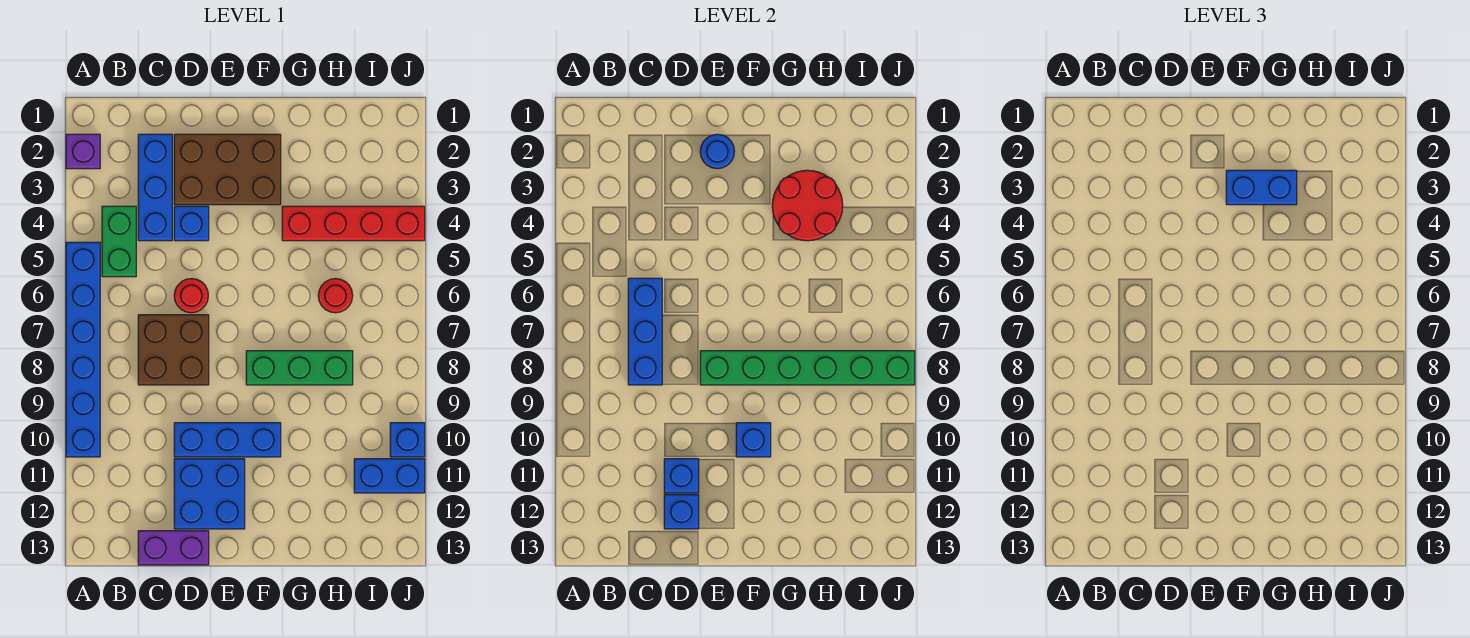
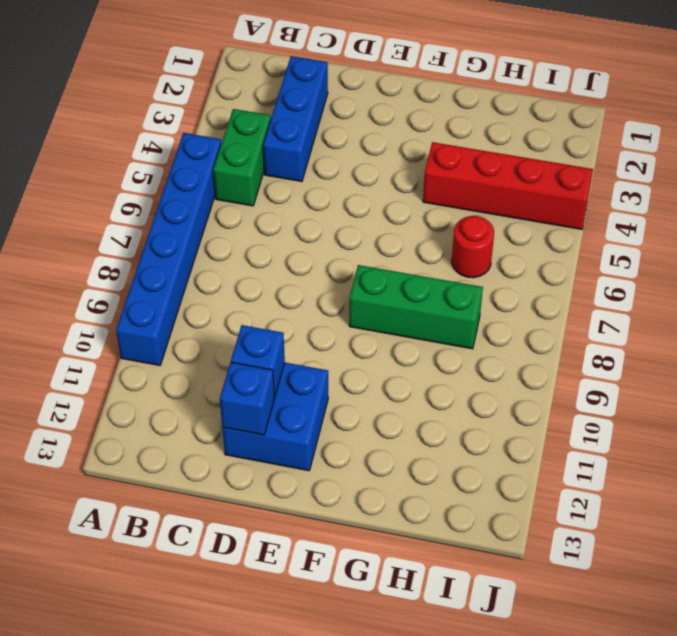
none -> purple 1x1 brick [66,134,100,169]
none -> brown 2x2 brick [138,315,209,385]
none -> purple 1x2 brick [138,531,209,565]

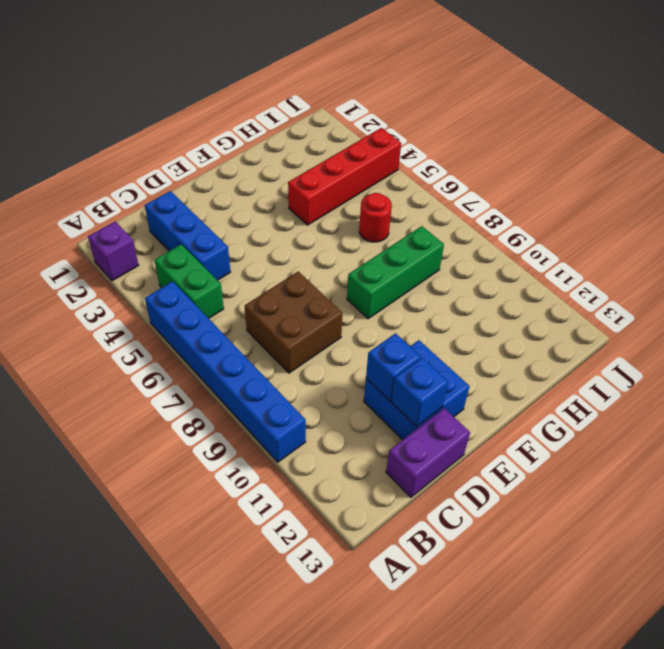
none -> brown 2x3 brick [174,134,281,205]
none -> blue 1x1 brick [174,206,209,241]
none -> red 1x1 round brick [174,279,208,313]

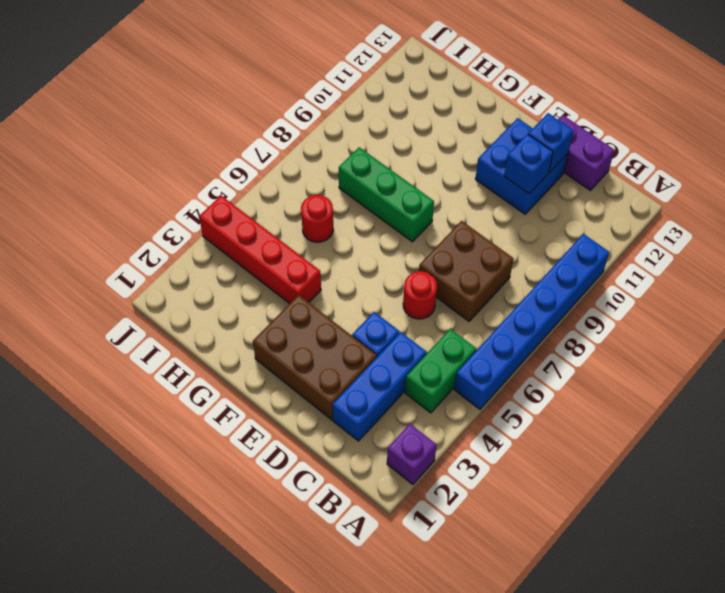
none -> blue 1x3 brick [174,423,281,457]
none -> blue 1x2 brick [354,459,425,493]
none -> blue 1x1 brick [390,423,425,457]

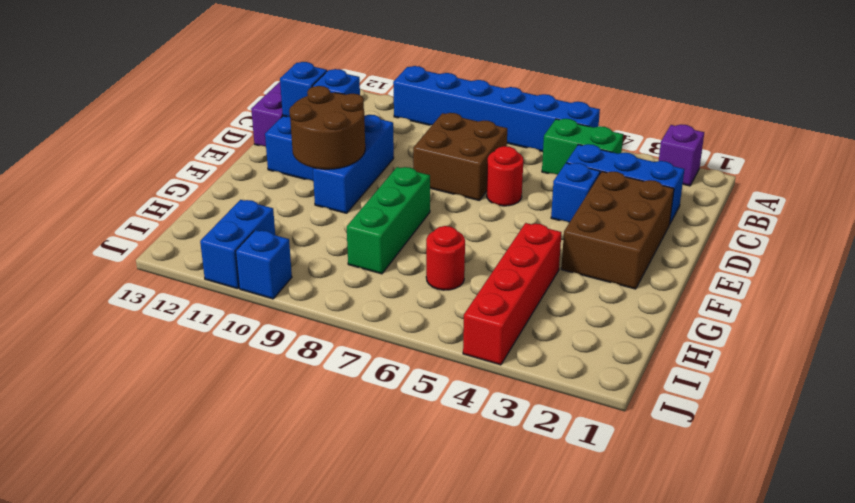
brown 2x2 round brick [289,86,365,169] -> blue 1x1 brick [736,423,771,457]
none -> blue 1x3 brick [628,278,662,385]
none -> blue 1x1 round brick [700,134,734,169]
none -> green 1x6 brick [700,351,915,385]

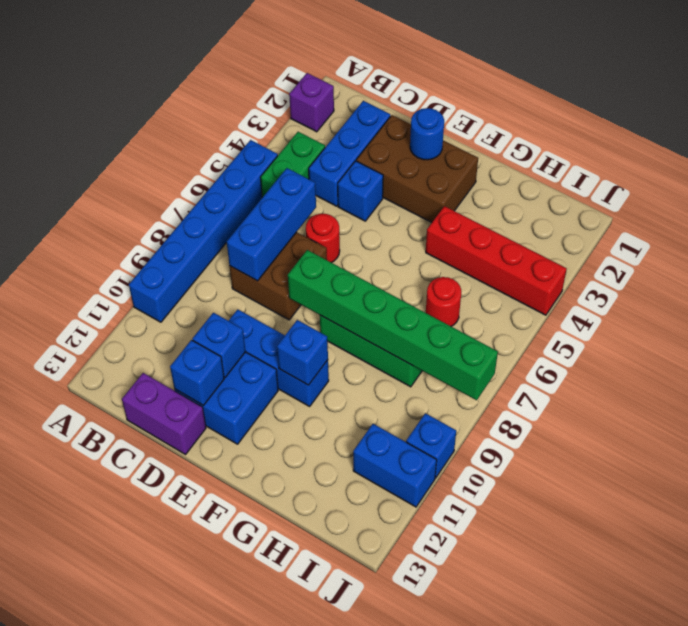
none -> red 2x2 round brick [772,170,843,241]
none -> blue 1x2 brick [1226,170,1297,205]

